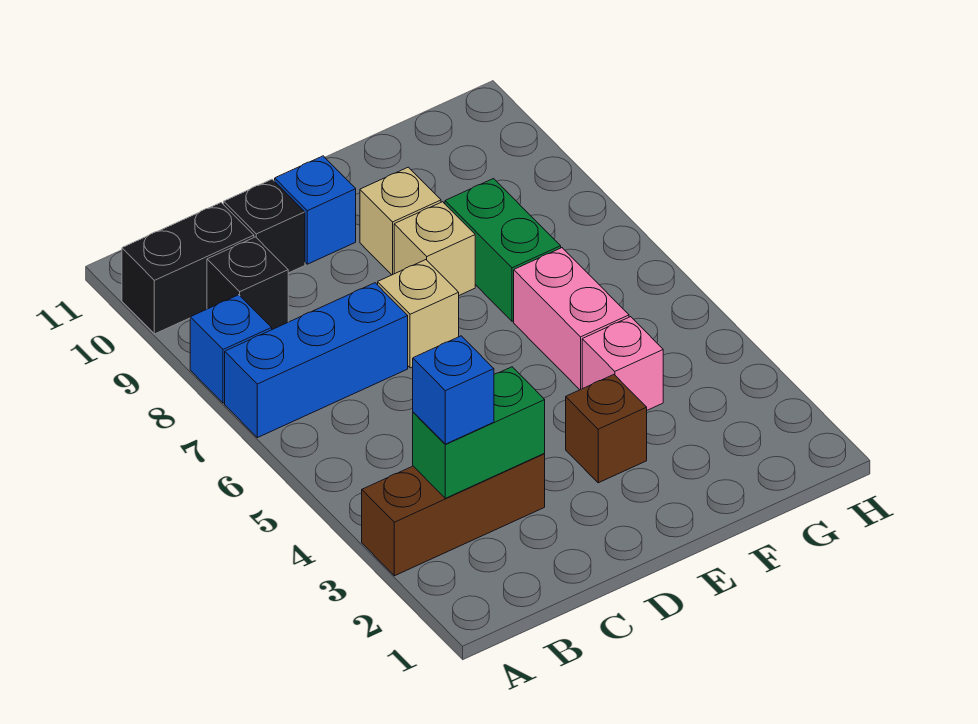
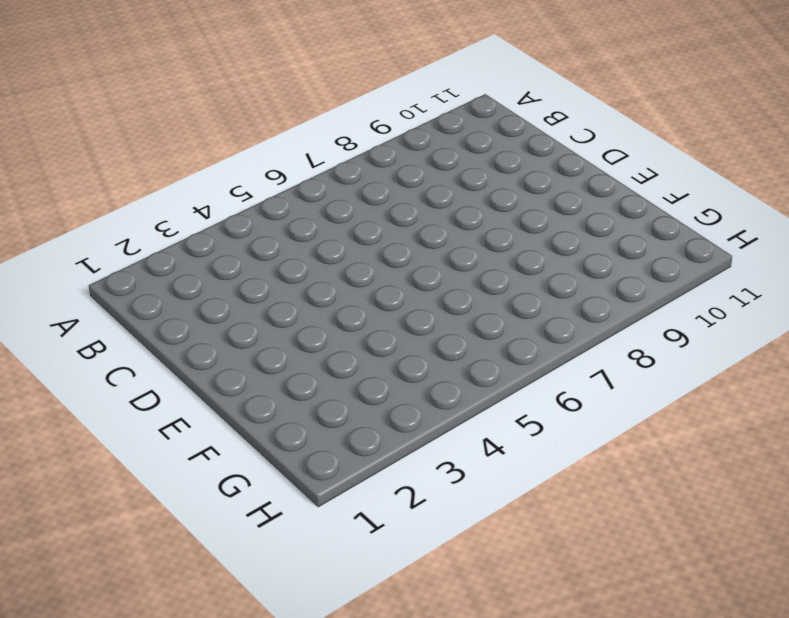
none -> brown 1x3 brick [362,453,545,576]
none -> blue 1x3 brick [225,283,408,438]
none -> blue 1x1 brick [190,295,272,403]

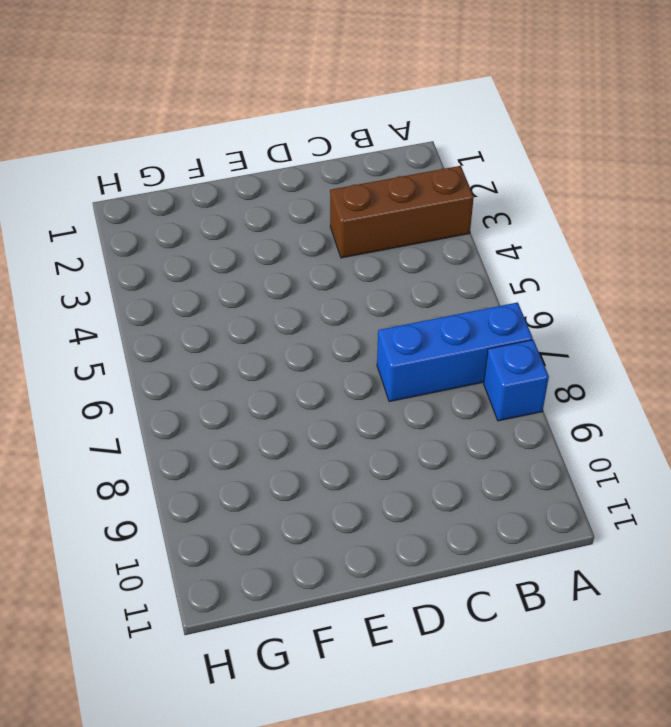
none -> black 1x2 brick [122,203,254,334]
none -> black 1x1 brick [207,237,288,329]
none -> black 1x1 brick [224,179,305,273]

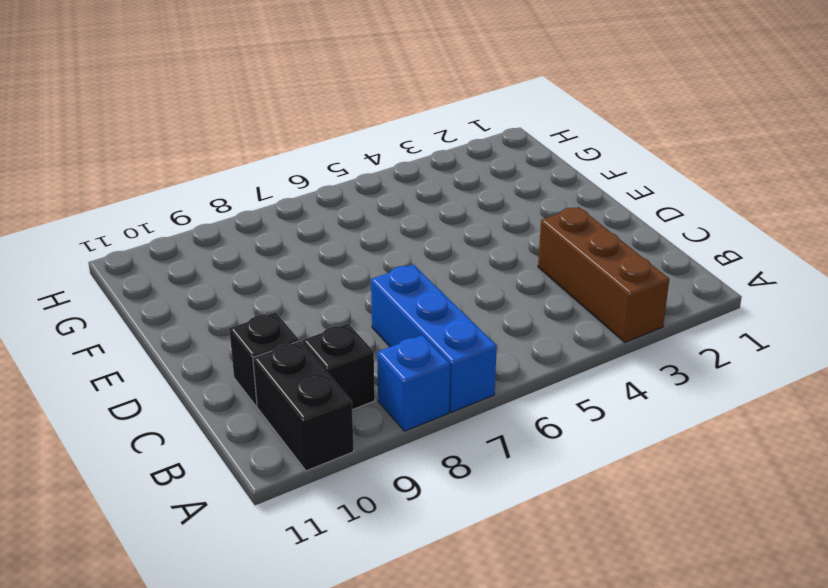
none -> tan 1x1 brick [378,260,459,368]
none -> blue 1x1 brick [275,156,356,264]
none -> brown 1x1 brick [566,375,647,483]

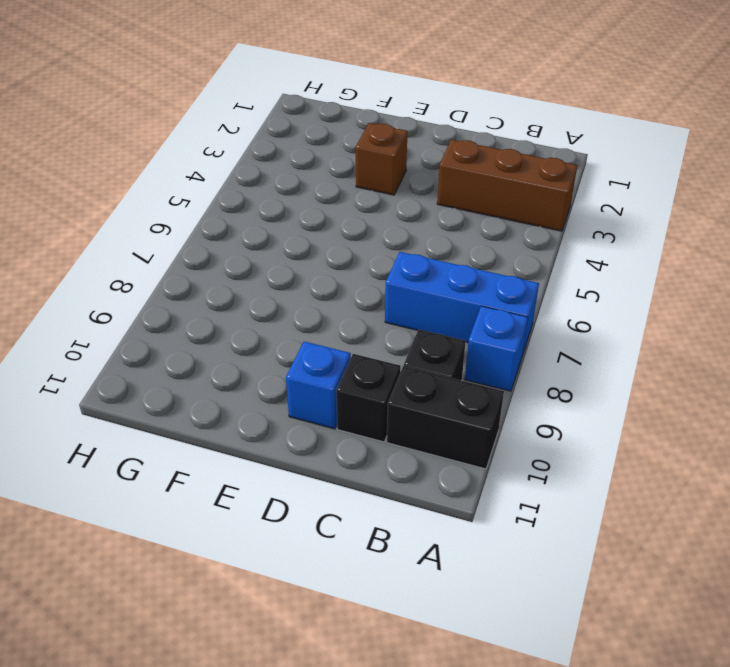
none -> tan 1x1 brick [378,260,459,368]
none -> tan 1x1 brick [394,202,475,295]
none -> tan 1x1 brick [360,167,441,275]

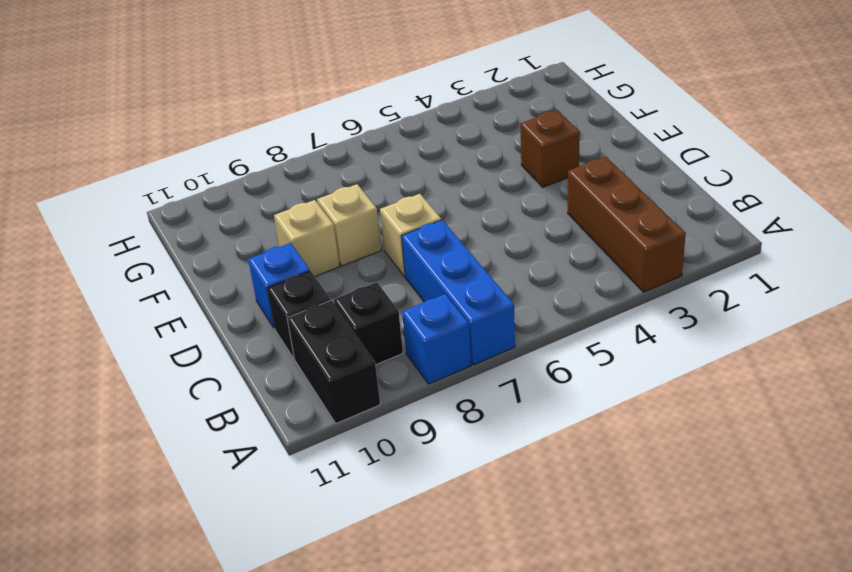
none -> pink 1x1 brick [582,317,663,410]
none -> pink 1x2 brick [514,248,629,390]
none -> green 1x2 brick [445,179,561,321]

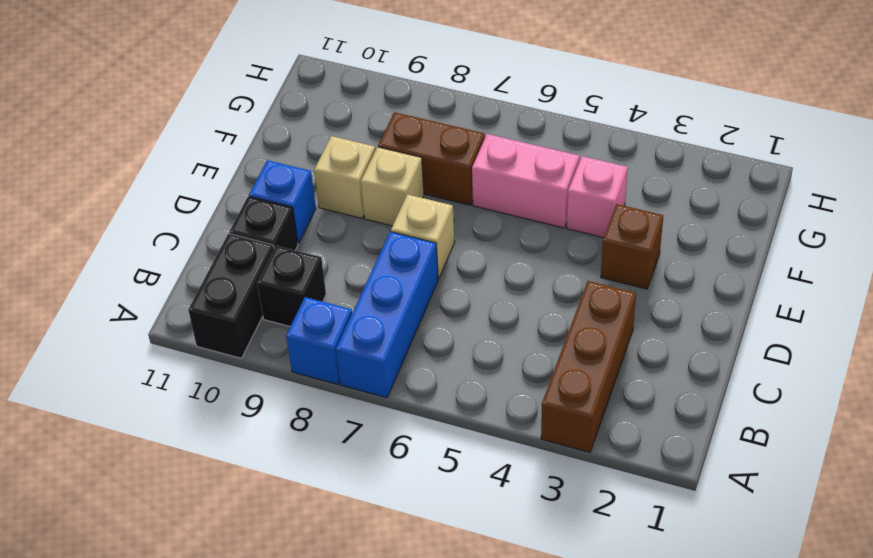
brown 1x2 brick [378,112,485,205] -> green 1x2 brick [445,179,561,321]
none -> green 1x2 brick [413,367,545,498]
none -> blue 1x1 brick [413,336,494,444]

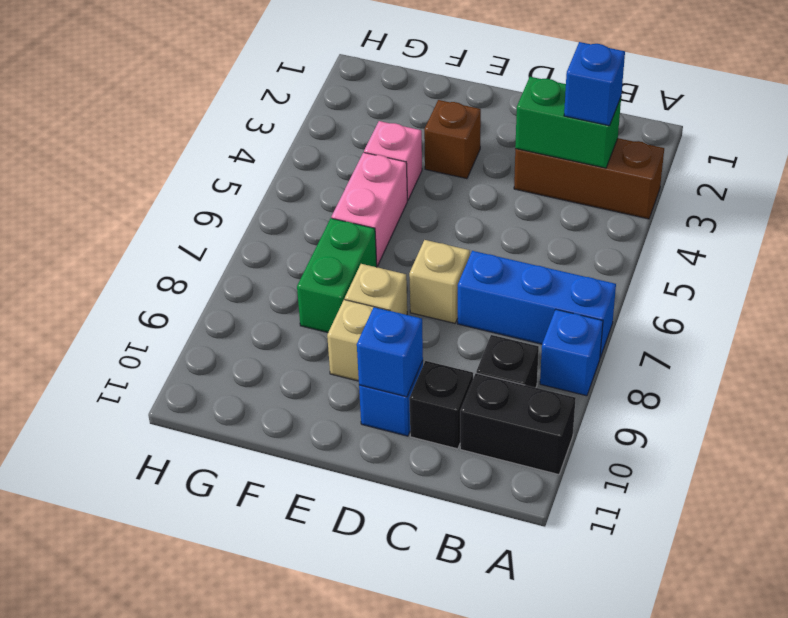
blue 1x1 brick [357,307,423,397] -> none

